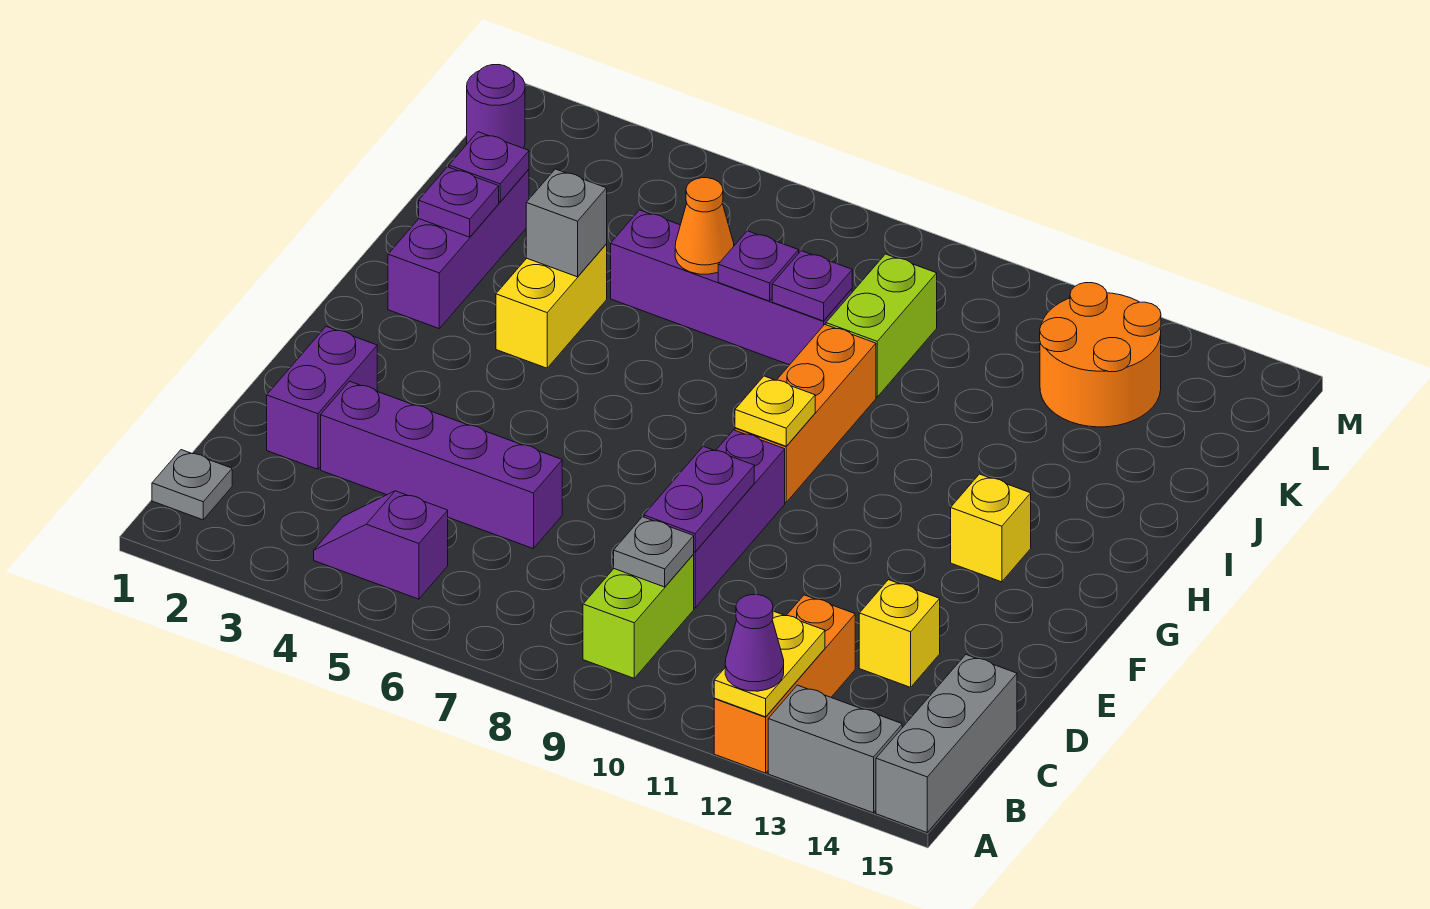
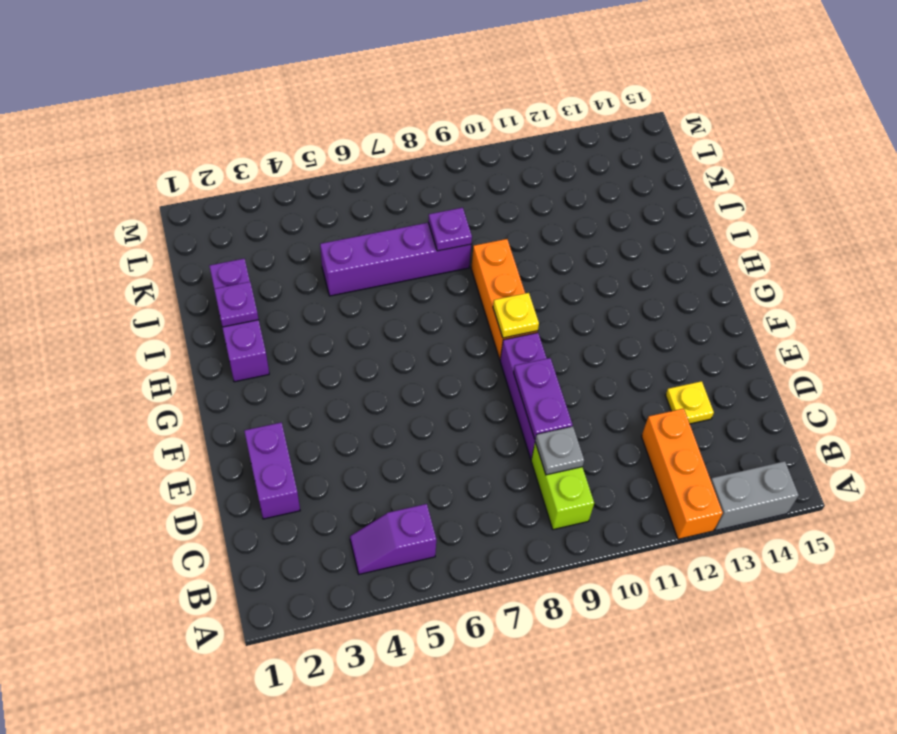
yellow 1x1 plate [665,381,714,424] -> yellow 1x1 brick [859,580,940,687]
none -> grey 1x3 brick [876,655,1017,832]
none -> grey 1x1 plate [152,450,232,520]
none -> purple 1x4 brick [321,381,562,549]

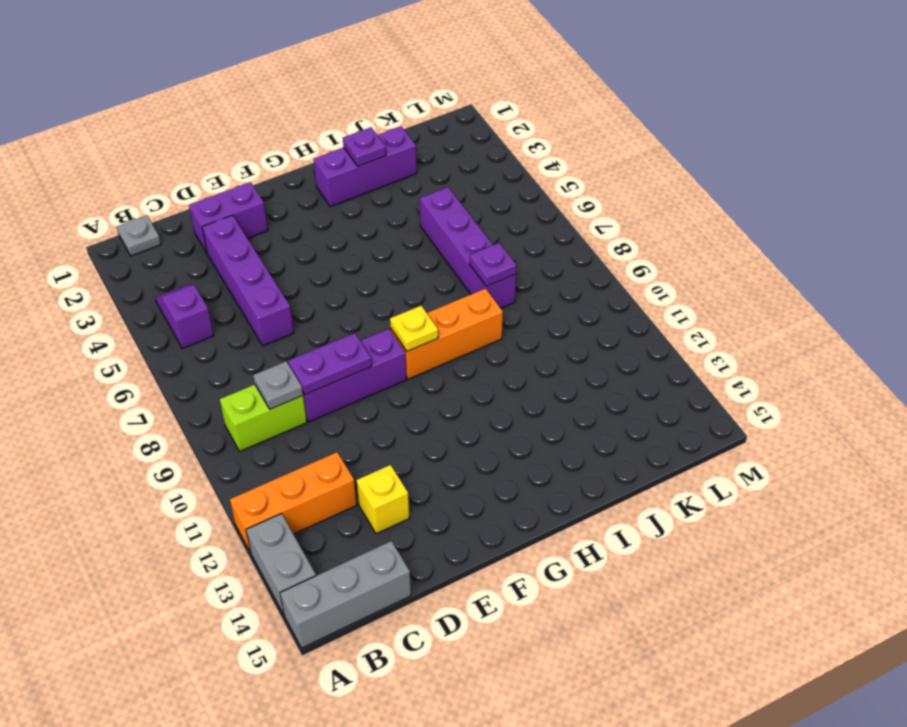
none -> yellow 1x1 brick [951,474,1031,582]
none -> yellow 1x2 brick [496,244,607,368]
none -> lime 1x2 brick [826,254,937,397]

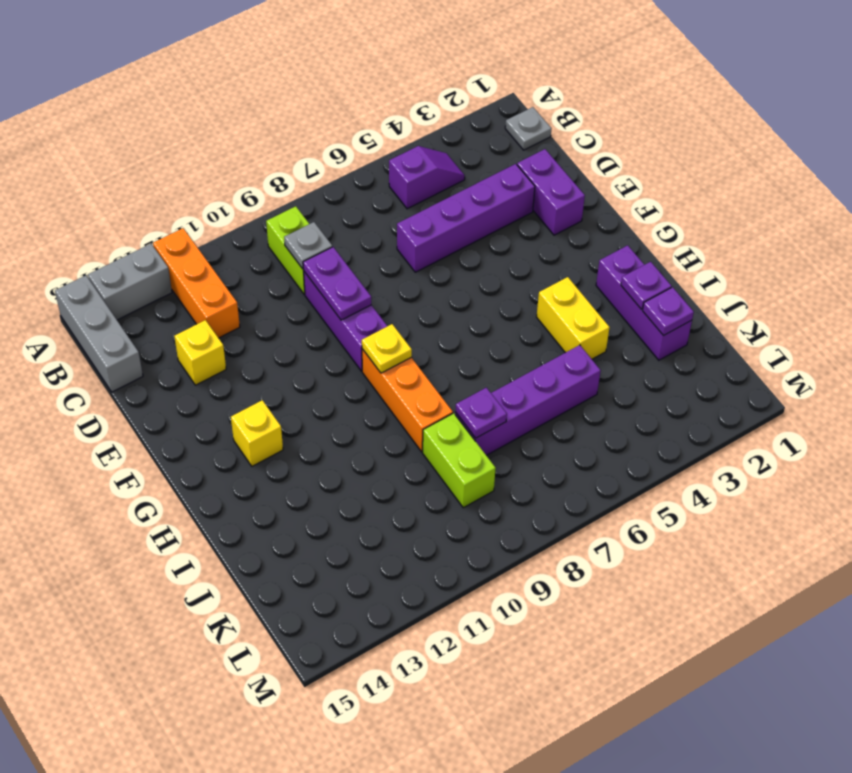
none -> orange 2x2 round brick [1040,283,1161,427]
none -> purple 1x1 round brick [467,65,525,148]
none -> yellow 1x2 plate [714,612,825,717]

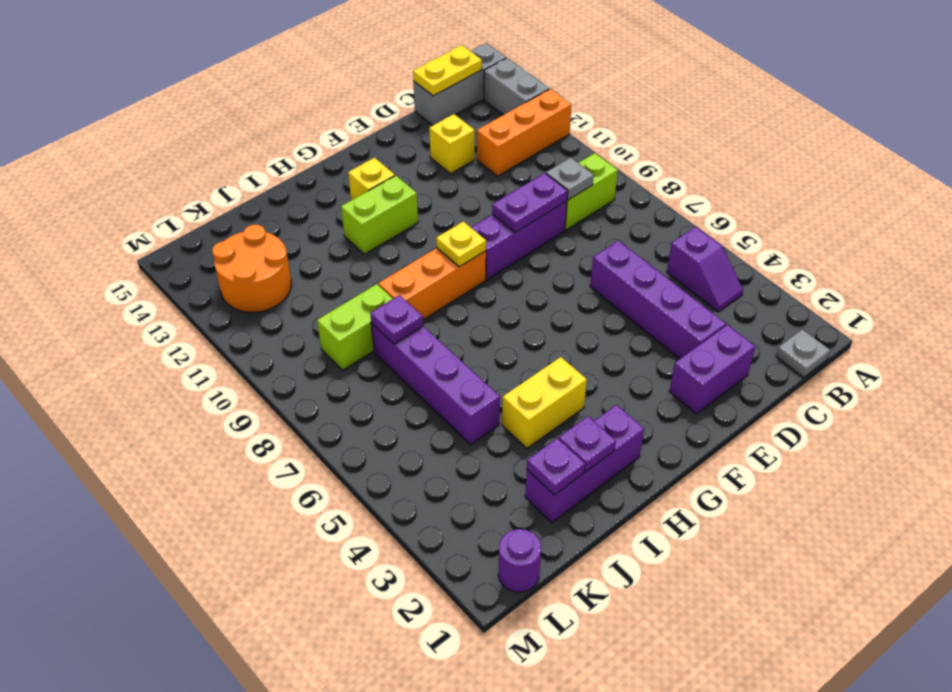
yellow 1x2 plate [413,45,482,96] -> yellow 1x2 plate moved to [714,612,825,717]
lime 1x2 brick [341,176,418,254] -> none
none -> grey 1x1 brick [526,169,607,277]
none -> orange 1x1 cone [675,178,734,274]
none -> purple 1x1 plate [718,231,799,301]

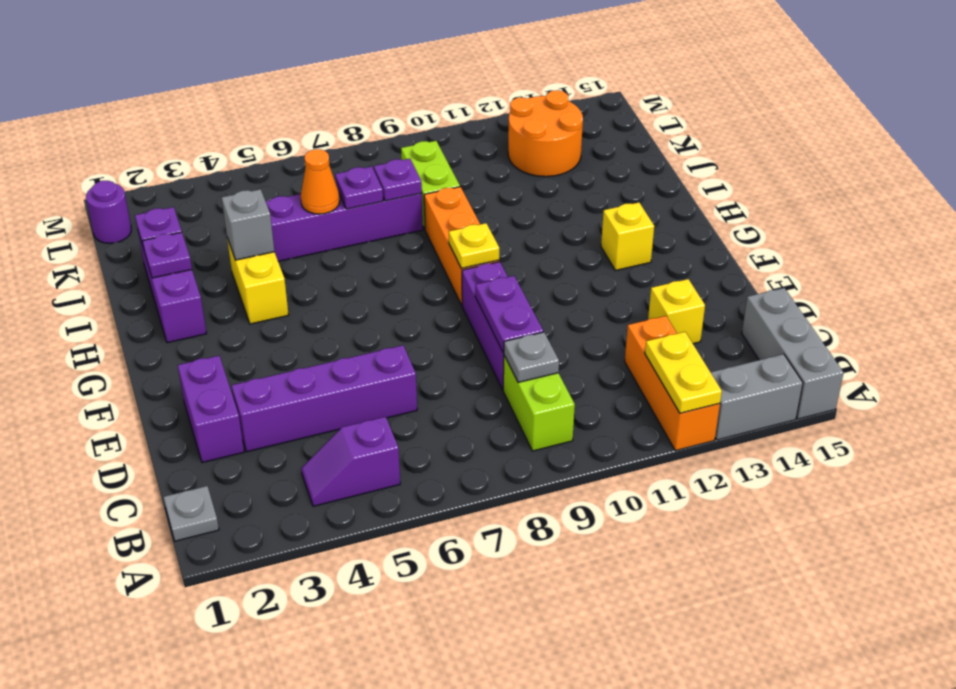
none -> purple 1x1 cone [725,595,784,691]

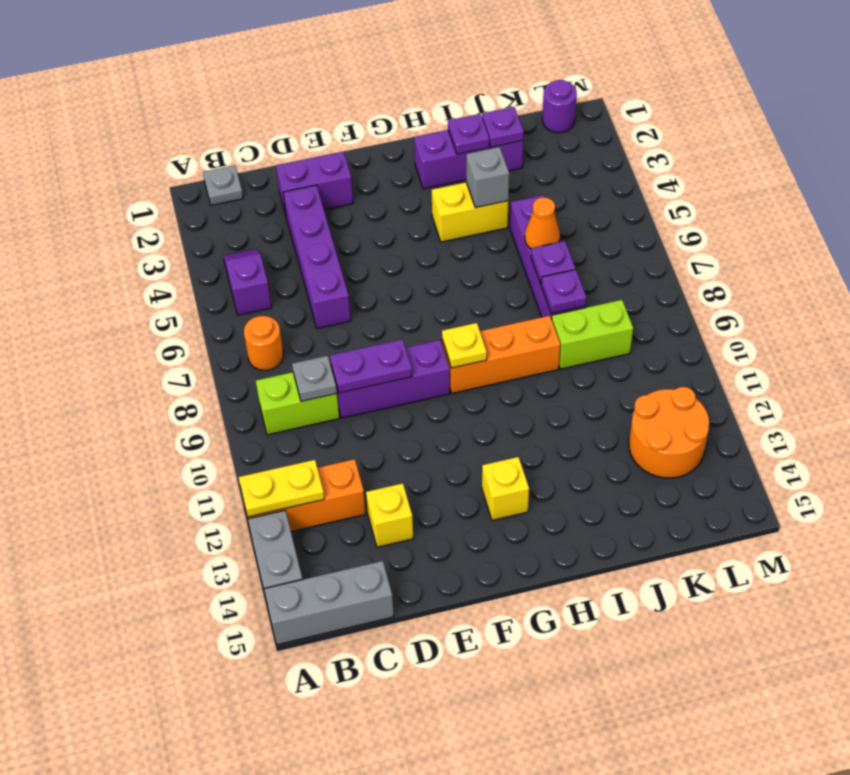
orange 1x1 round brick [244,316,283,370] -> none
none -> purple 1x1 cone [725,595,784,691]

